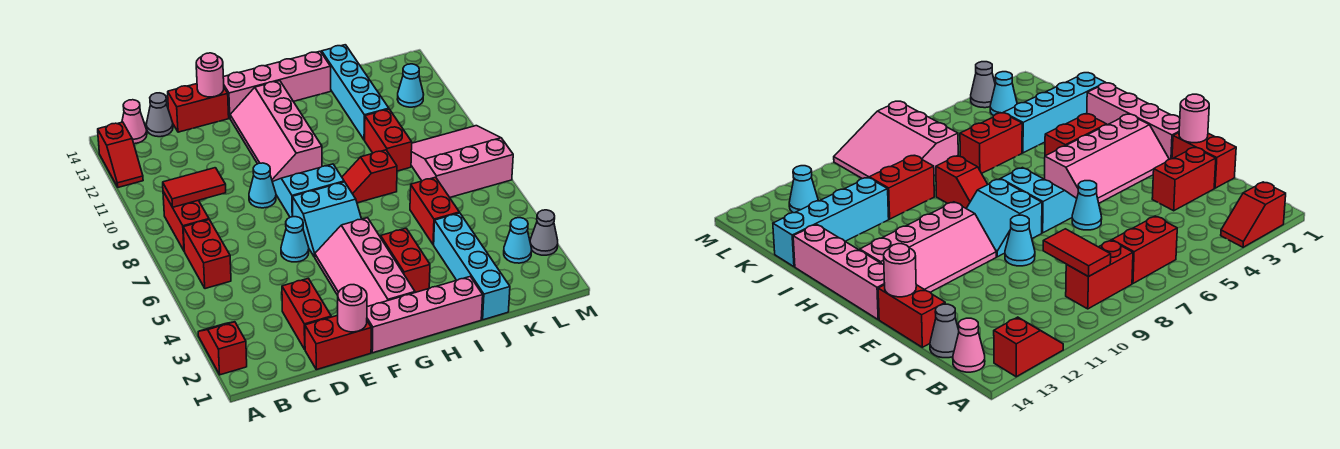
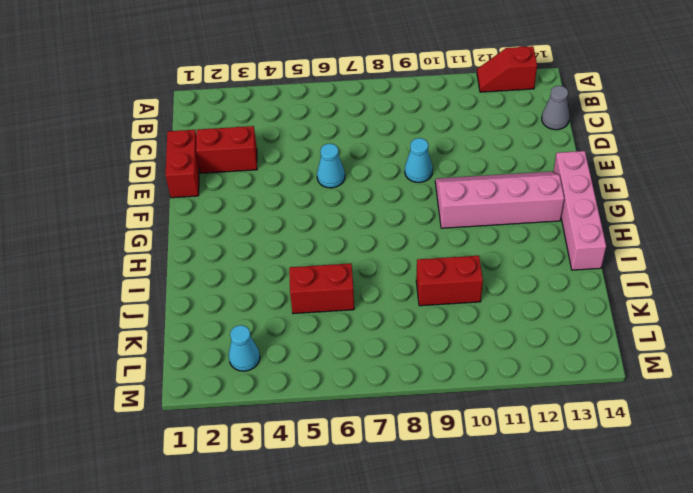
none -> red 1x2 slope [198,322,247,375]
none -> red 1x2 brick [183,219,231,289]
none -> red 1x2 brick [163,192,209,250]
none -> pink 1x1 cone [122,100,147,144]

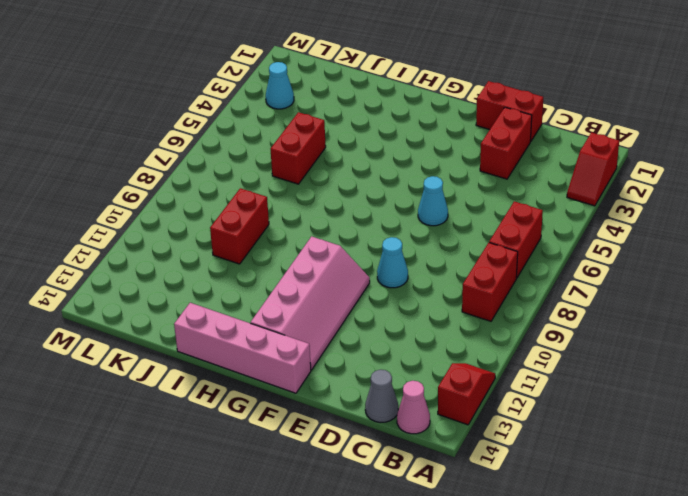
none -> red 1x2 brick [168,84,229,132]
none -> pink 1x4 brick [367,277,483,353]
none -> pink 2x4 slope [315,218,415,307]
none -> cyan 2x2 slope [292,182,361,257]

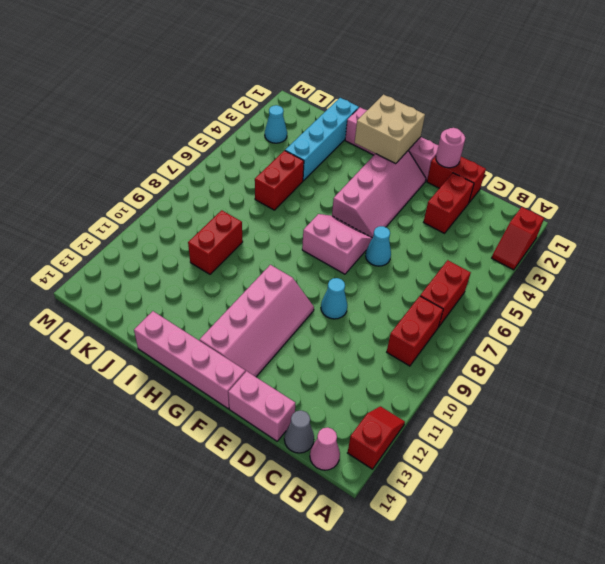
pink 1x2 brick [228,371,295,441] -> red 1x2 brick [168,84,229,132]
pink 2x2 slope [302,214,372,274] -> cyan 2x2 slope [292,182,361,257]
tan 2x2 brick [355,95,425,164] -> none
none -> cyan 2x2 slope [273,164,344,217]
none -> red 1x2 brick [381,228,430,293]
none -> red 1x2 slope [342,150,397,203]
none -> cyan 1x4 brick [322,45,389,140]

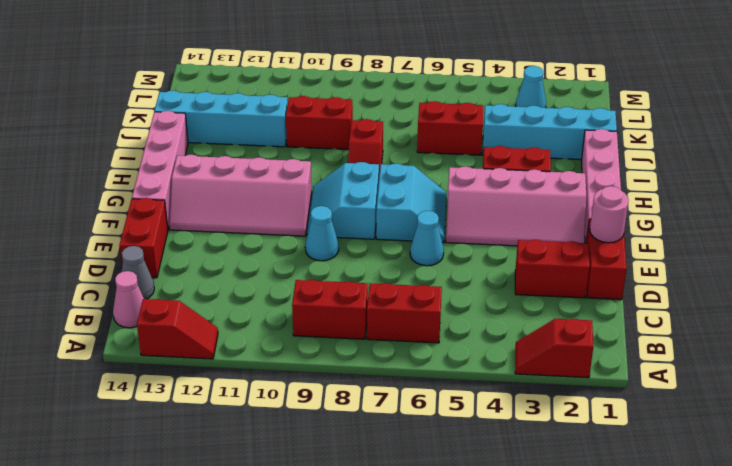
none -> pink 3x3 slope [411,126,513,197]
none -> cyan 1x1 cone [397,64,424,107]
none -> grey 1x1 cone [530,210,558,255]
none -> red 1x2 tile [163,168,226,207]

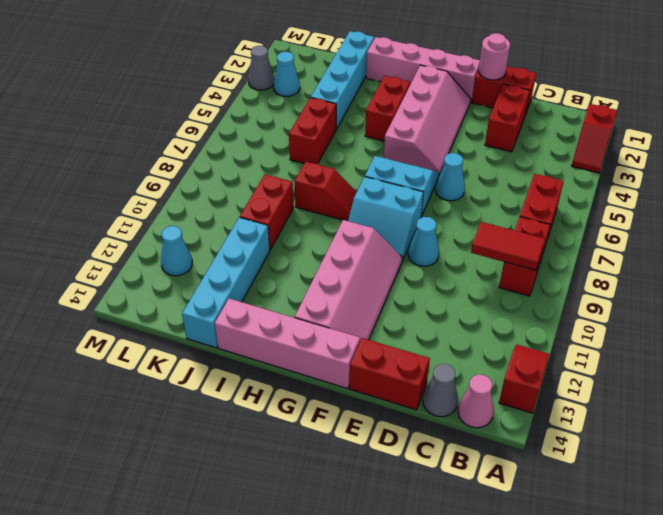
none -> pink 3x3 slope [411,126,513,197]
none -> pink 1x1 round brick [196,53,224,97]

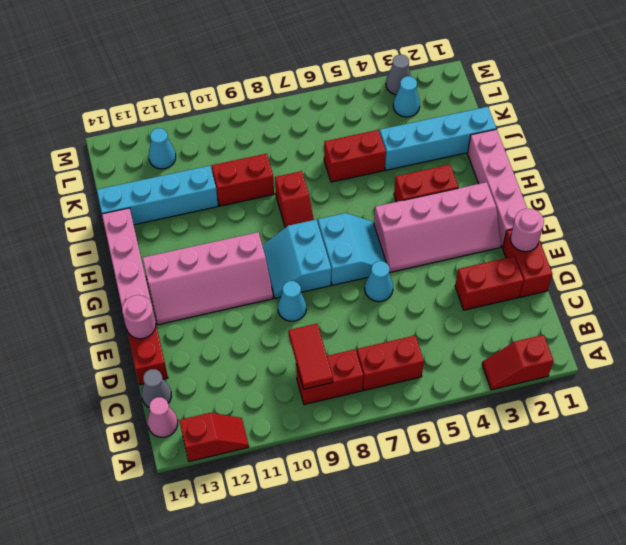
none -> pink 3x3 slope [411,126,513,197]

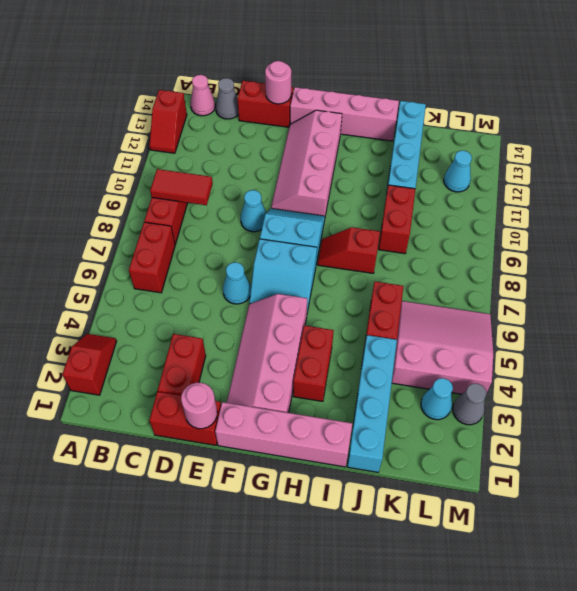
pink 3x3 slope [392,301,493,394] -> pink 3x3 slope moved to [411,126,513,197]

